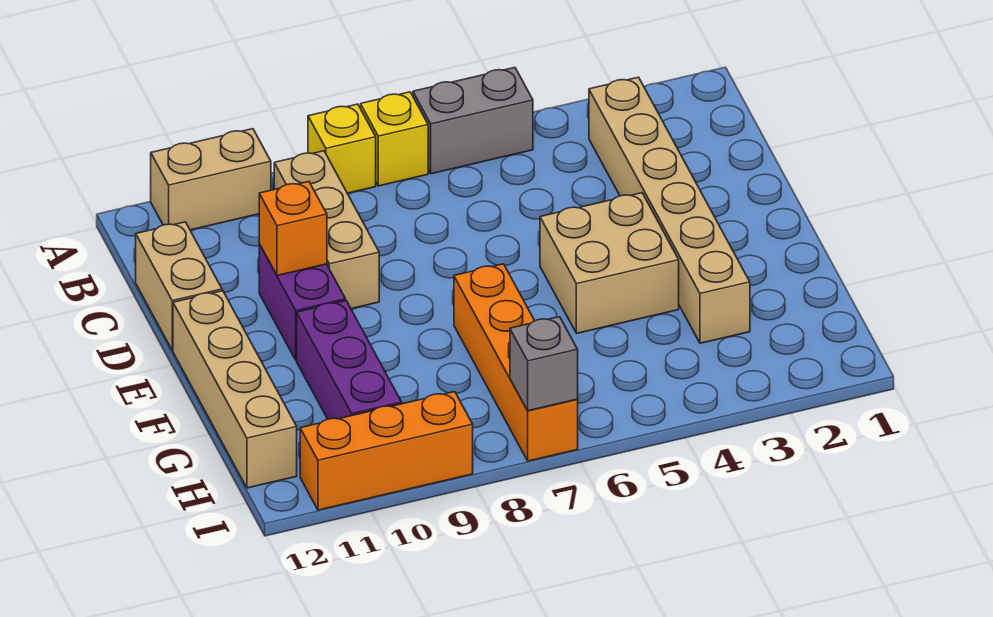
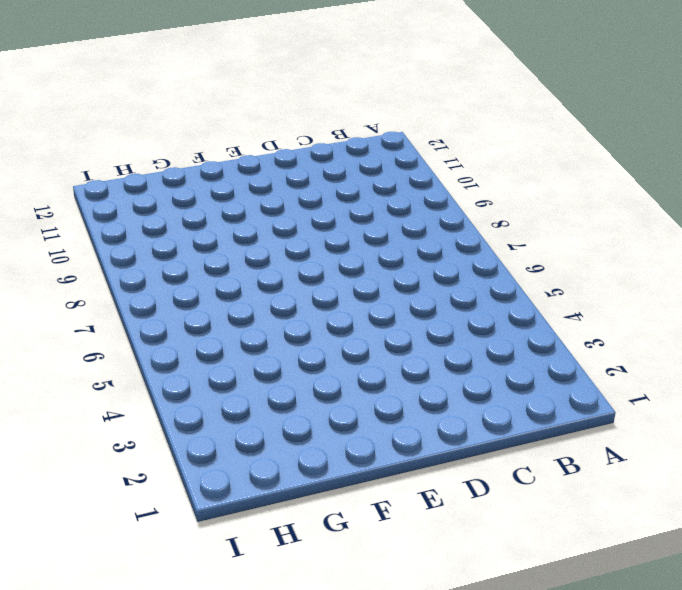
none -> grey 1x2 brick [413,68,533,174]
none -> yellow 1x1 brick [361,92,428,186]
none -> yellow 1x1 brick [308,104,376,193]

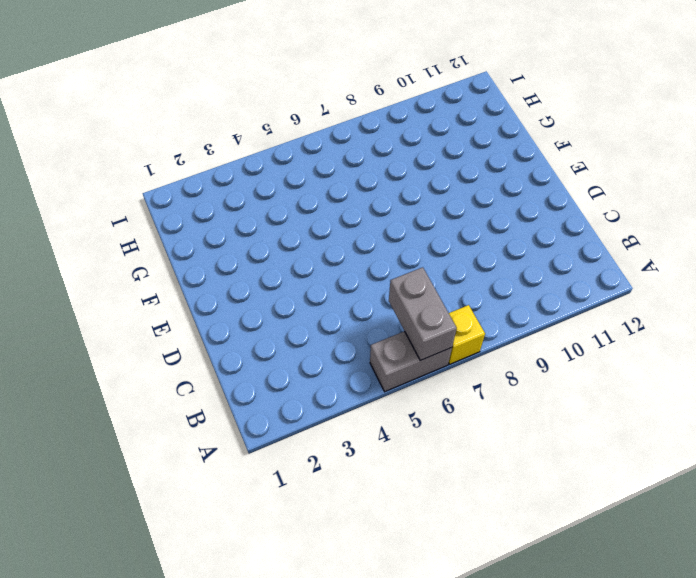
grey 1x2 brick [389,267,457,360] -> none
none -> yellow 1x1 brick [308,104,376,193]
none -> tan 1x2 brick [151,129,271,230]
none -> tan 1x6 brick [589,77,750,343]

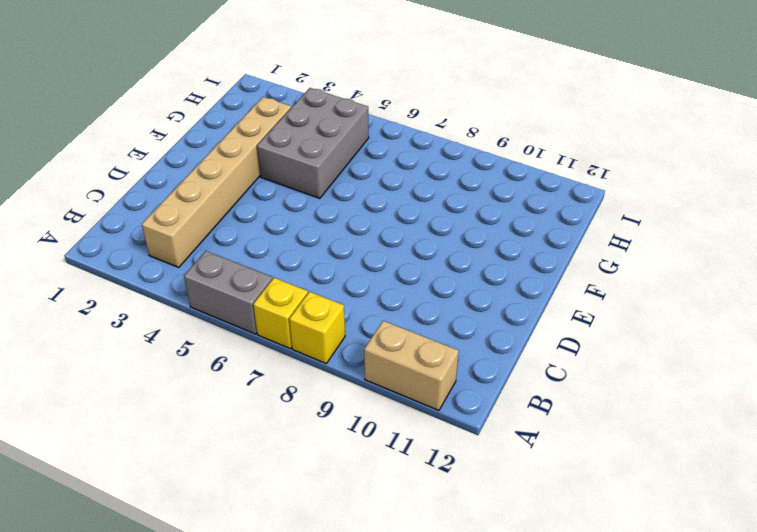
grey 2x3 brick [257,88,369,199] -> tan 2x2 brick [540,193,679,333]
none -> tan 1x3 brick [274,151,379,309]
none -> tan 1x2 brick [136,222,222,350]
none -> purple 1x2 brick [259,244,346,360]

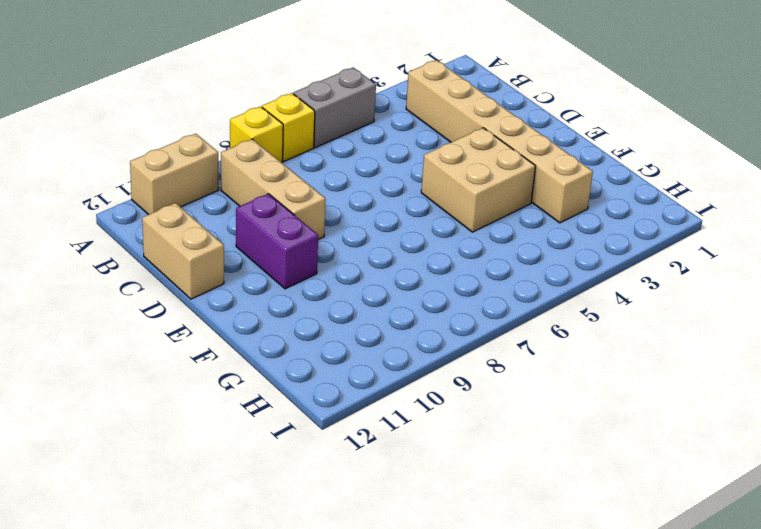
none -> tan 1x4 brick [173,291,297,488]
none -> orange 1x4 brick [454,264,578,461]
none -> purple 1x3 brick [297,301,402,419]

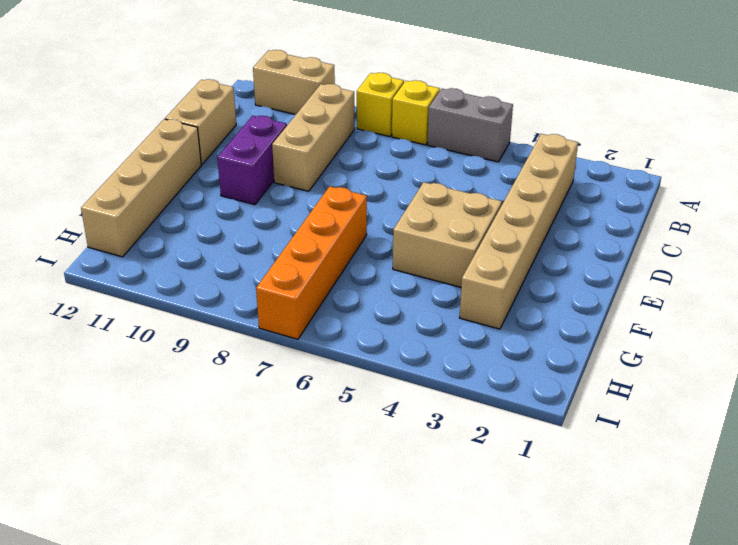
none -> purple 1x3 brick [297,301,402,419]
none -> orange 1x3 brick [300,392,473,510]
none -> orange 1x1 brick [259,182,327,276]

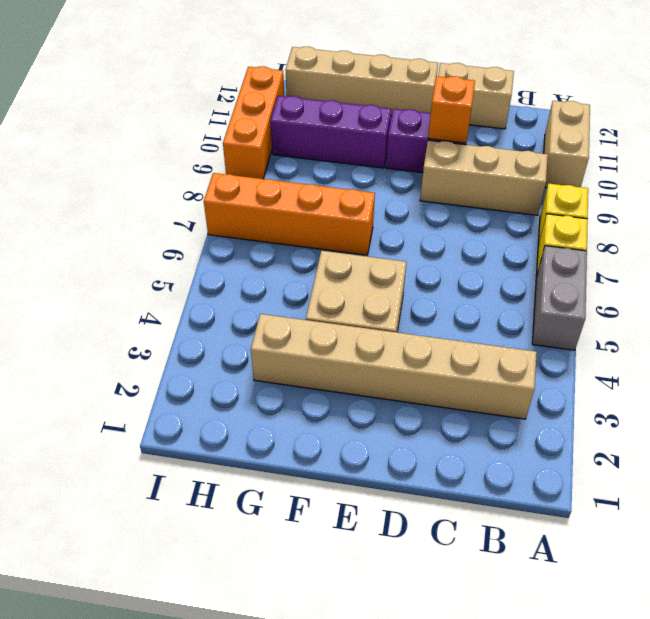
none -> grey 1x1 brick [510,317,578,411]

